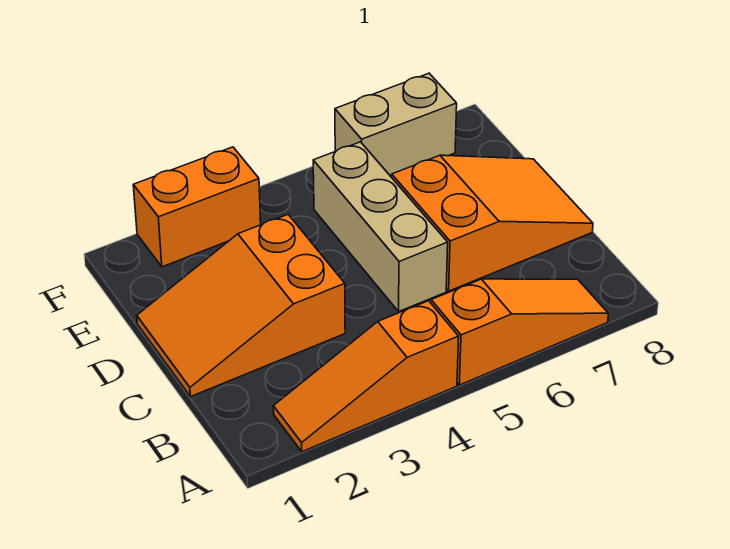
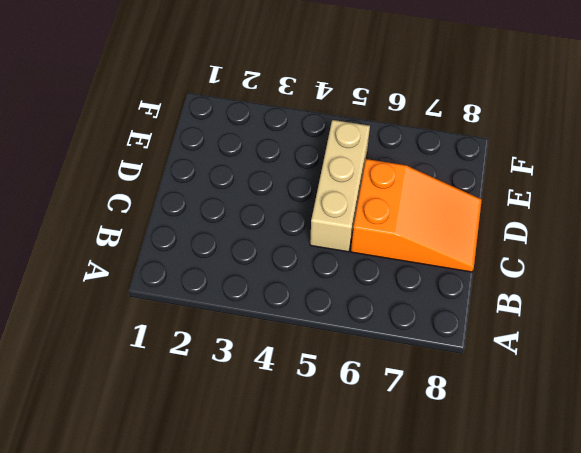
none -> orange 1x3 slope [273,301,459,452]
none -> orange 1x3 slope [431,279,608,385]

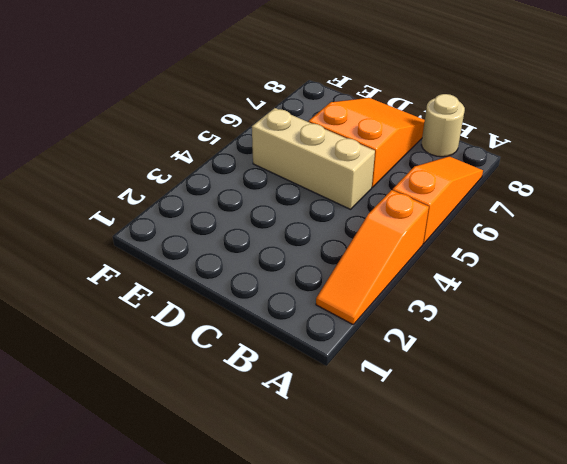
tan 1x1 round brick [422,94,465,157] -> none
none -> orange 2x3 slope [137,215,345,397]
none -> orange 1x2 brick [133,147,261,267]

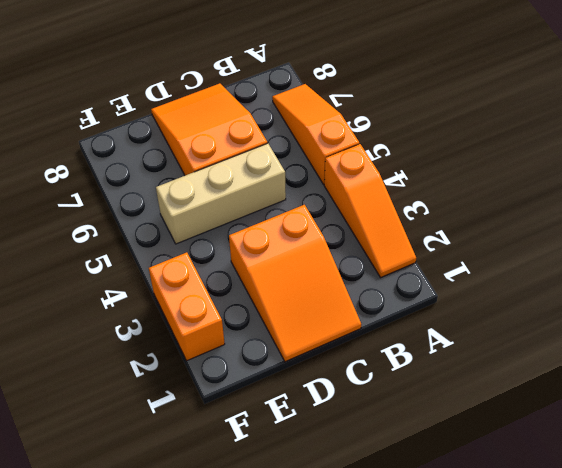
none -> tan 1x2 brick [335,73,457,177]

